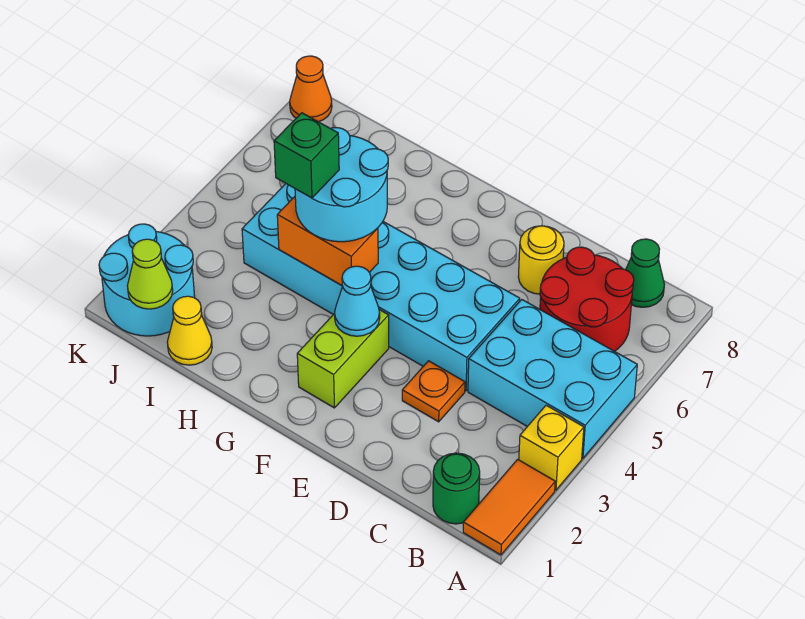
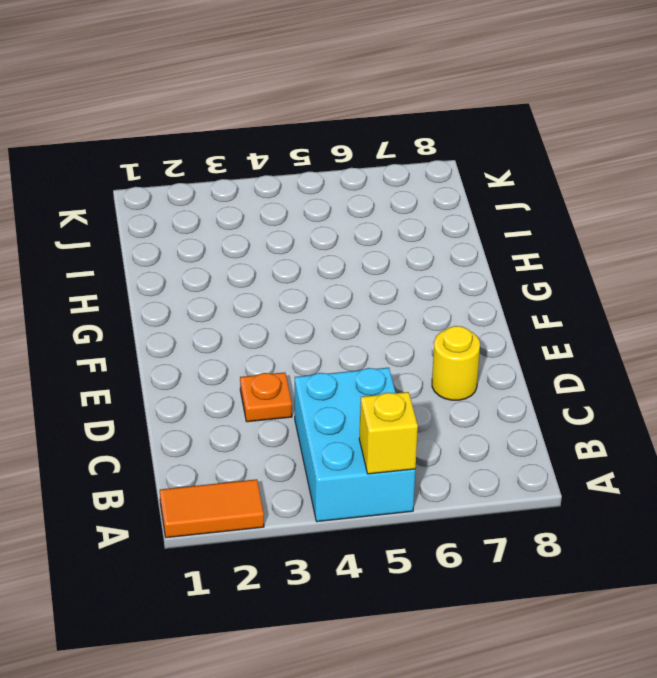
yellow 1x1 brick [359,392,418,474] -> yellow 1x1 brick moved to [519,405,584,490]
none -> green 1x1 round brick [433,453,480,524]
none -> red 2x2 round brick [540,247,634,351]
none -> green 1x1 cone [626,239,664,307]

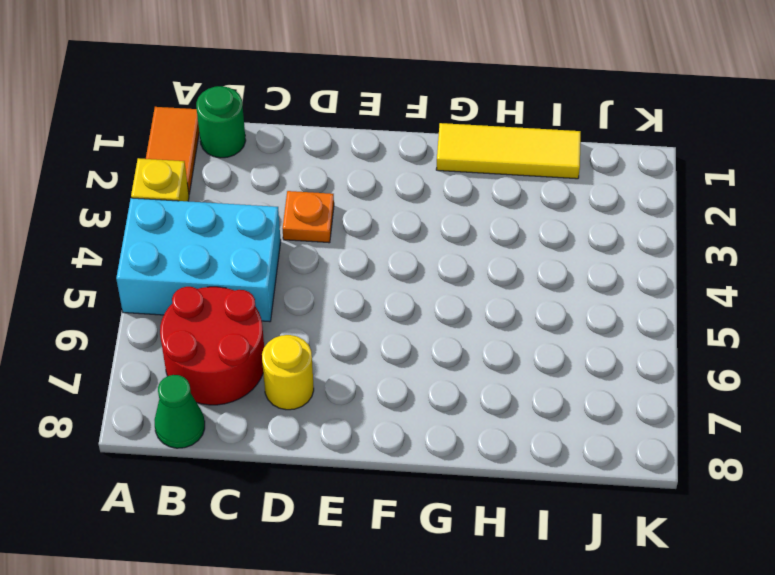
yellow 1x3 tile [436,123,581,179] -> yellow 1x1 cone [167,296,212,365]
none -> cyan 2x6 brick [242,184,520,391]
none -> lime 1x2 brick [297,310,389,408]
none -> cyan 2x2 round brick [99,224,195,336]

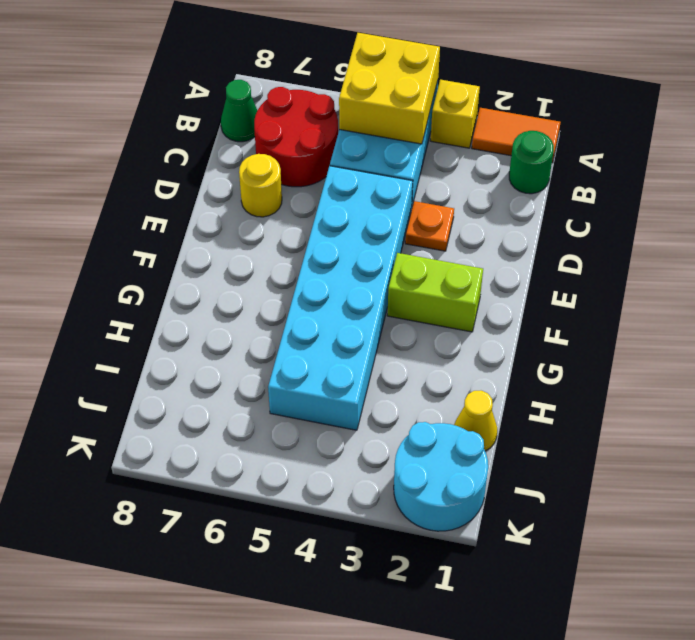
yellow 2x2 brick [339,33,440,144] -> none
none -> orange 1x1 cone [290,56,332,122]
none -> cyan 1x1 cone [335,266,380,336]
none -> orange 1x2 brick [277,197,378,285]

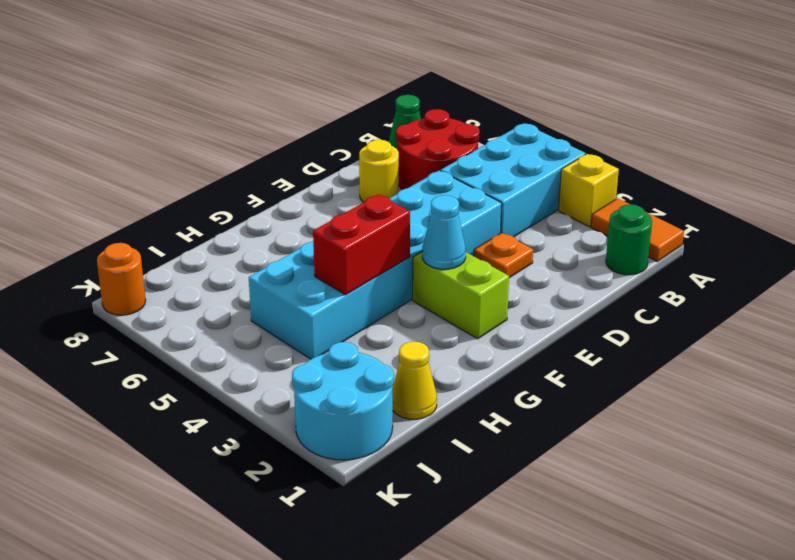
red 1x2 brick [313,194,410,295] -> orange 1x2 brick [277,197,378,285]
orange 1x1 round brick [97,243,146,315] -> orange 1x1 cone [290,56,332,122]
none -> lime 1x1 cone [127,239,173,309]
none -> cyan 2x2 round brick [295,128,388,242]
none -> green 1x1 brick [274,113,339,198]

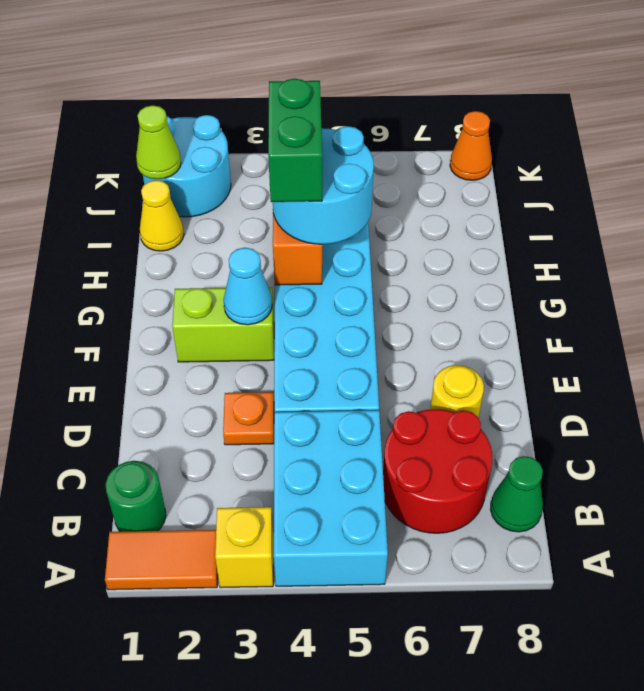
green 1x2 brick [268,79,322,202] -> green 1x1 brick [274,113,339,198]

